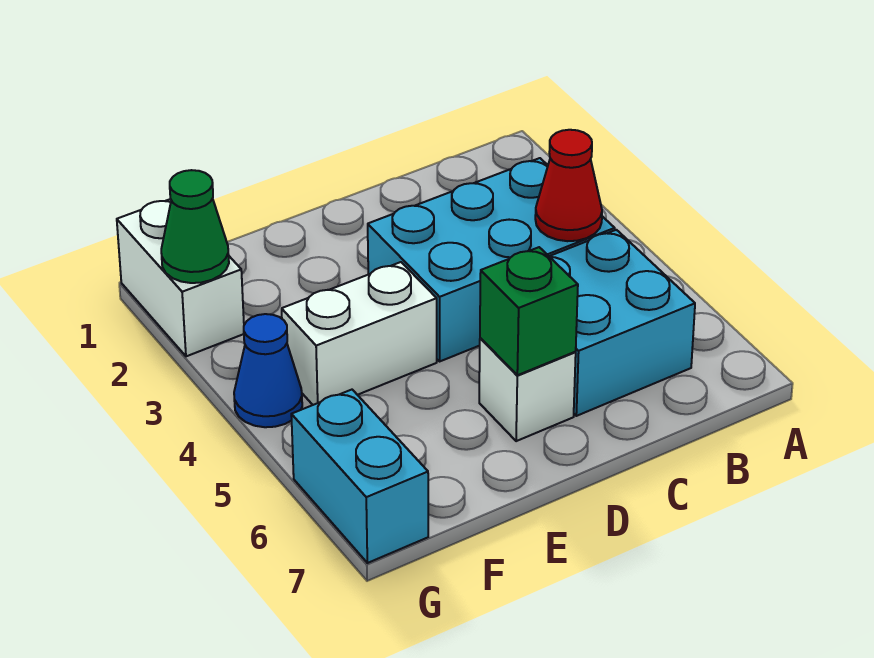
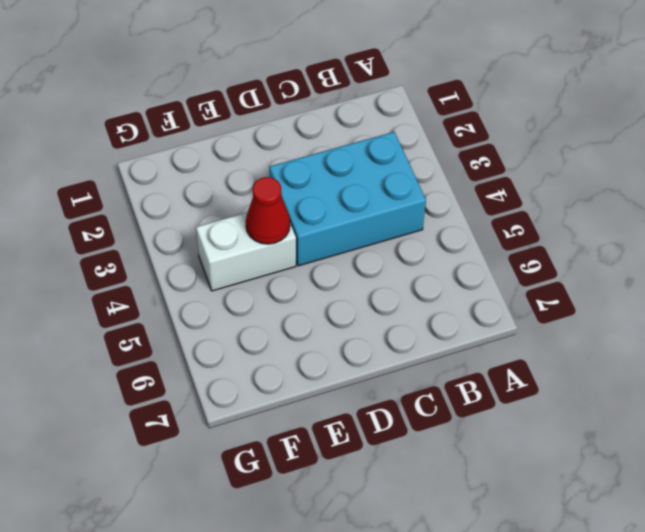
red 1x1 cone [246,177,290,244] -> red 1x1 cone moved to [535,130,602,241]
none -> cyan 2x2 brick [549,230,695,416]
none -> white 1x1 brick [479,338,576,441]

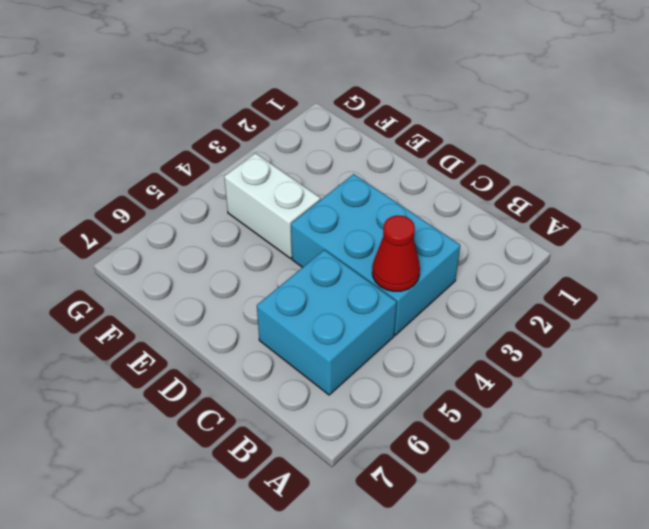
none -> white 1x1 brick [479,338,576,441]
none -> white 1x2 brick [117,199,244,356]

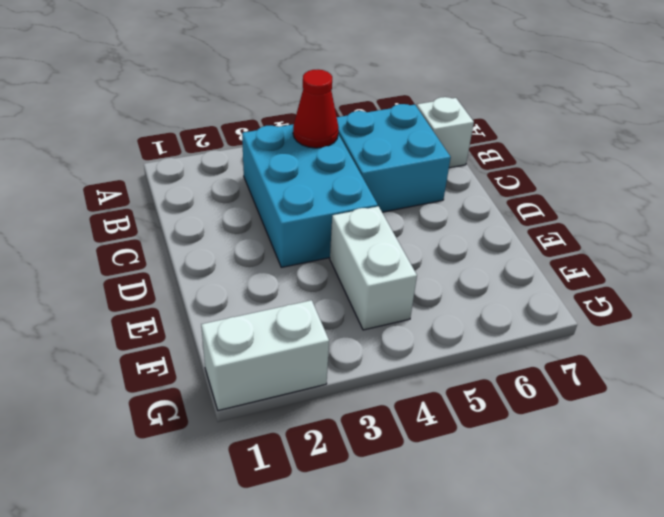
white 1x1 brick [417,97,474,168] -> white 1x1 brick moved to [479,338,576,441]
none -> blue 1x1 cone [234,314,302,427]
none -> cyan 1x2 brick [291,390,428,563]

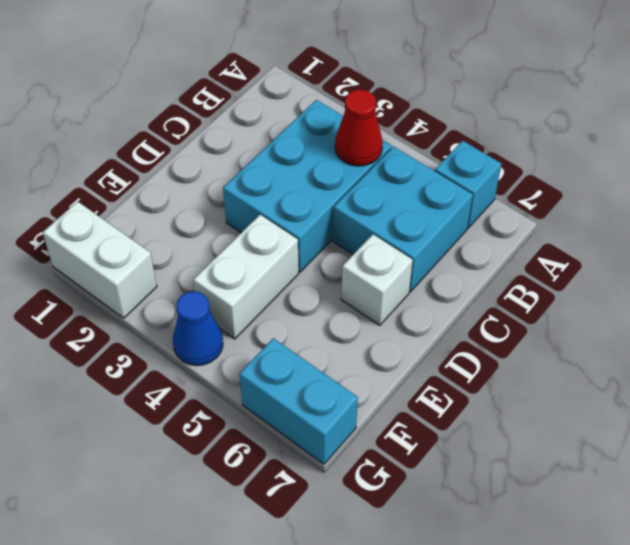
cyan 1x1 brick [435,141,501,228] -> none
none -> green 1x1 brick [480,247,578,375]
none -> green 1x1 cone [161,170,229,283]

